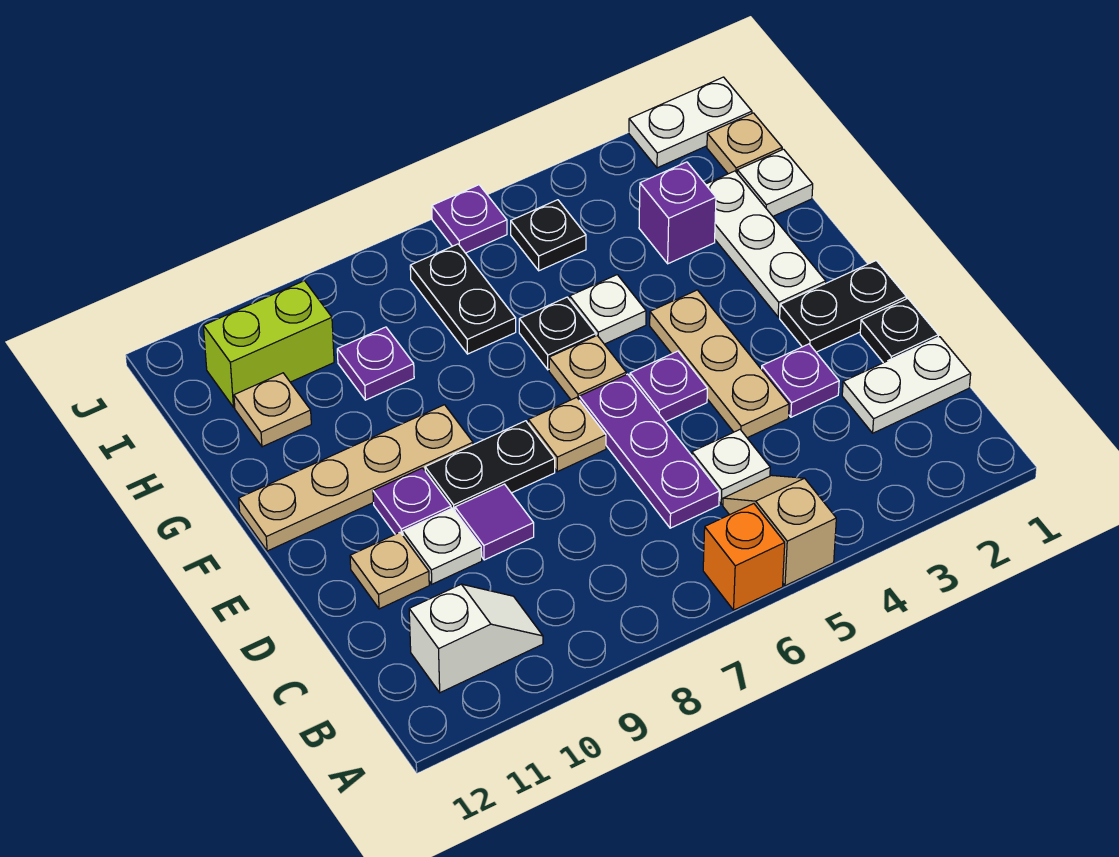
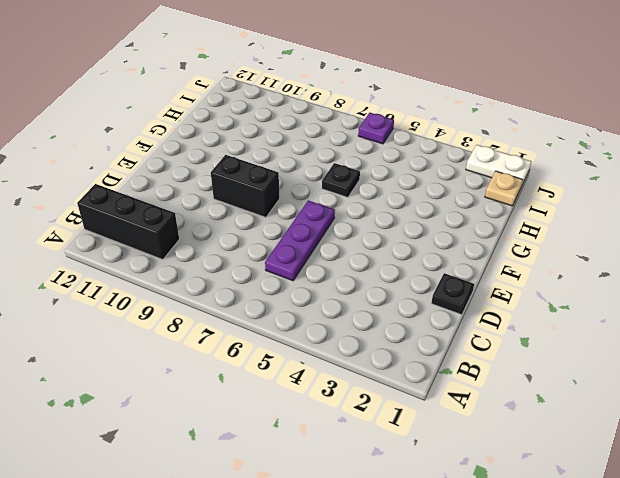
black 1x3 brick [77,184,179,260] -> white 1x2 slope [409,584,543,693]
black 1x2 brick [211,155,280,217] -> black 1x2 plate [425,421,555,511]
none -> tan 1x2 slope [723,475,836,586]
none -> orange 1x1 brick [703,504,785,610]
none -> white 1x2 plate [842,337,971,433]
none -> white 1x1 plate [692,430,770,504]

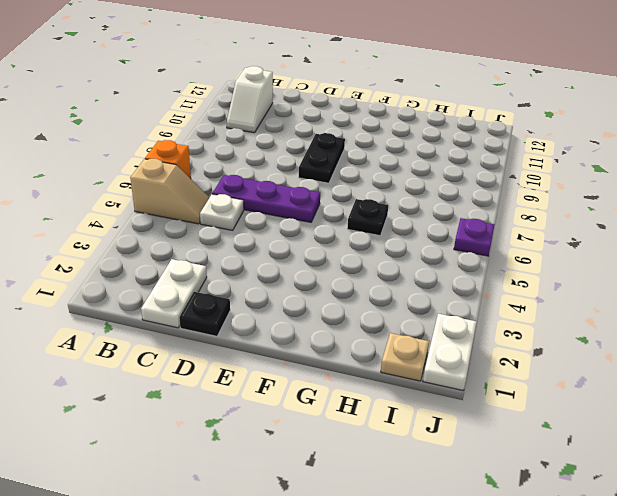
none -> purple 1x1 plate [761,344,839,417]
none -> tan 1x3 plate [650,290,789,438]
none -> purple 1x1 tile [455,484,534,560]
none -> white 1x1 plate [403,508,482,584]

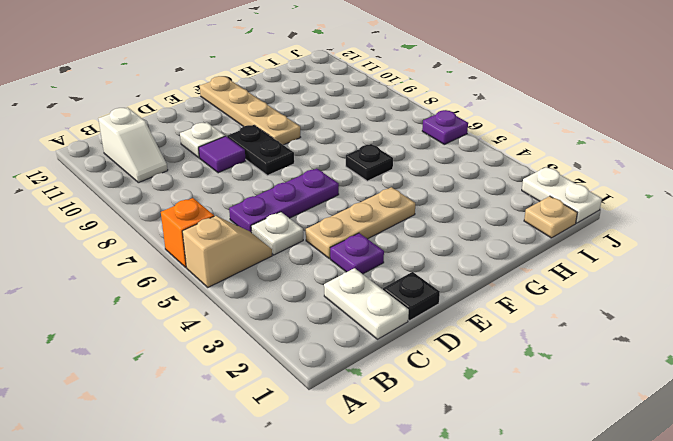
none -> tan 1x1 plate [350,533,429,609]
none -> black 1x2 plate [780,261,906,352]
none -> purple 1x1 plate [630,351,707,422]
none -> tan 1x1 plate [528,397,606,472]

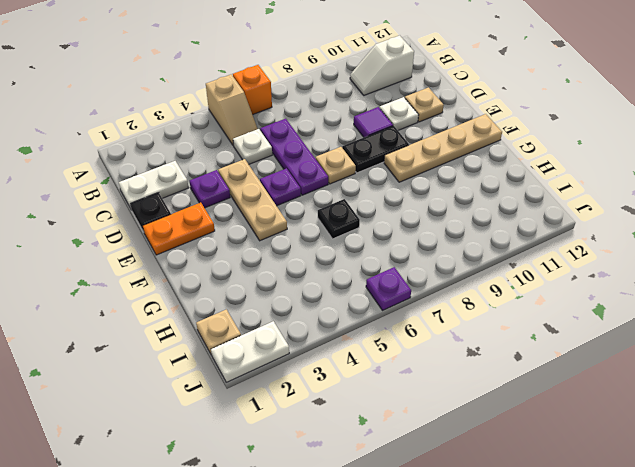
orange 1x2 plate [143,203,215,255] -> black 1x2 plate [780,261,906,352]
none -> purple 1x1 plate [373,468,451,535]
none -> white 1x3 plate [706,171,826,317]
none -> tan 1x1 plate [549,336,626,400]
none -> white 1x1 plate [570,275,646,344]

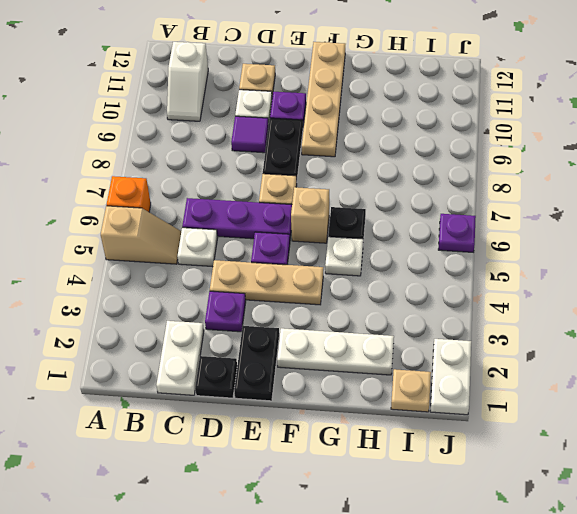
tan 1x1 brick [291,187,329,243] -> tan 1x1 plate [549,336,626,400]
none -> white 1x1 plate [737,149,813,216]
none -> purple 1x1 brick [639,162,716,264]
none -> black 1x2 plate [410,244,516,354]
none -> purple 1x1 plate [337,327,414,400]

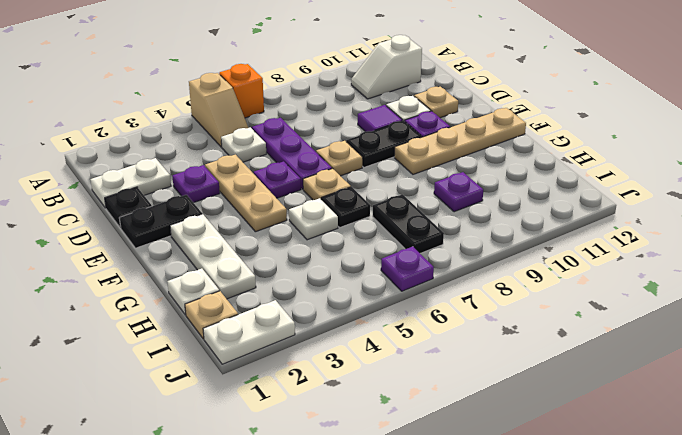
none -> purple 1x1 brick [639,162,716,264]
none -> tan 1x1 plate [234,373,311,447]
none -> black 1x1 plate [511,200,586,271]
none -> lime 1x2 brick [203,281,334,407]

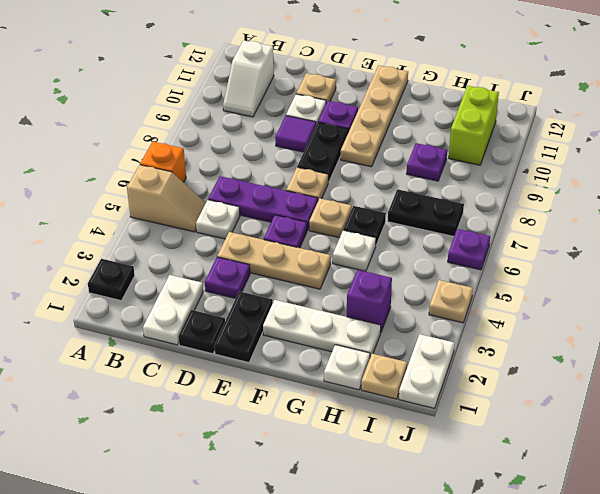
black 1x1 plate [88,259,135,301] -> black 1x1 plate moved to [511,200,586,271]
tan 1x1 plate [429,280,473,323] -> tan 1x1 plate moved to [234,373,311,447]

